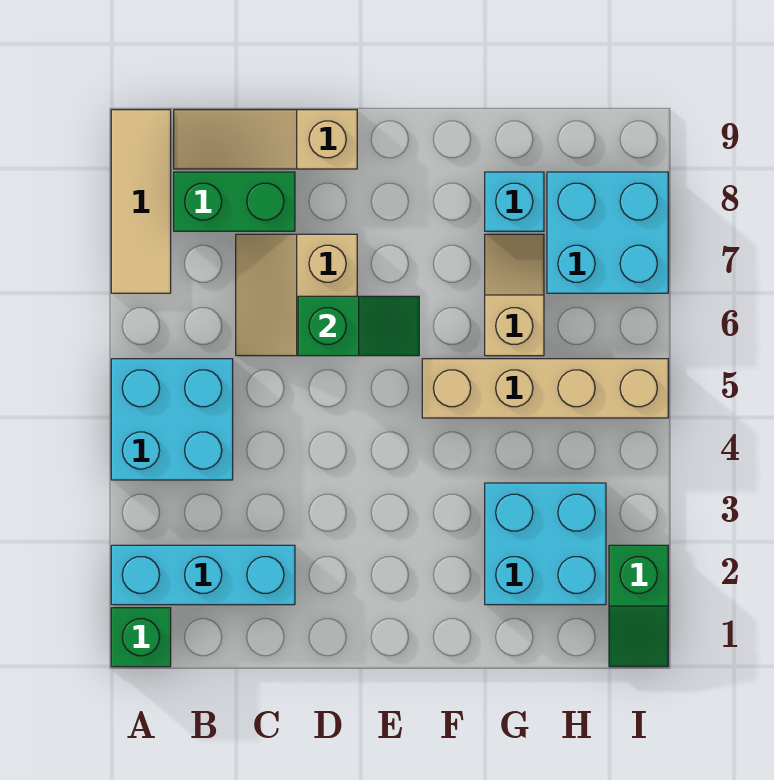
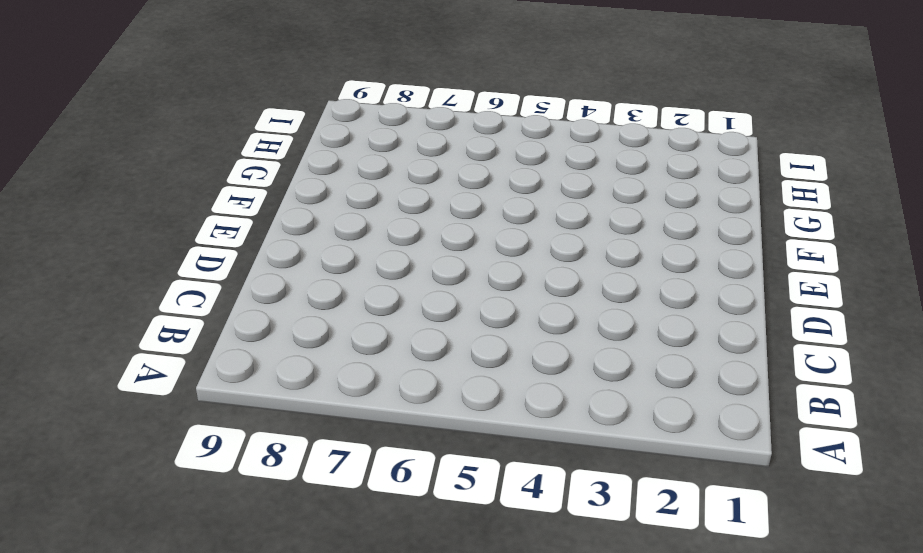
none -> green 1x1 brick [111,608,171,667]
none -> cyan 1x3 brick [111,545,295,605]
none -> cyan 2x2 brick [111,359,233,480]

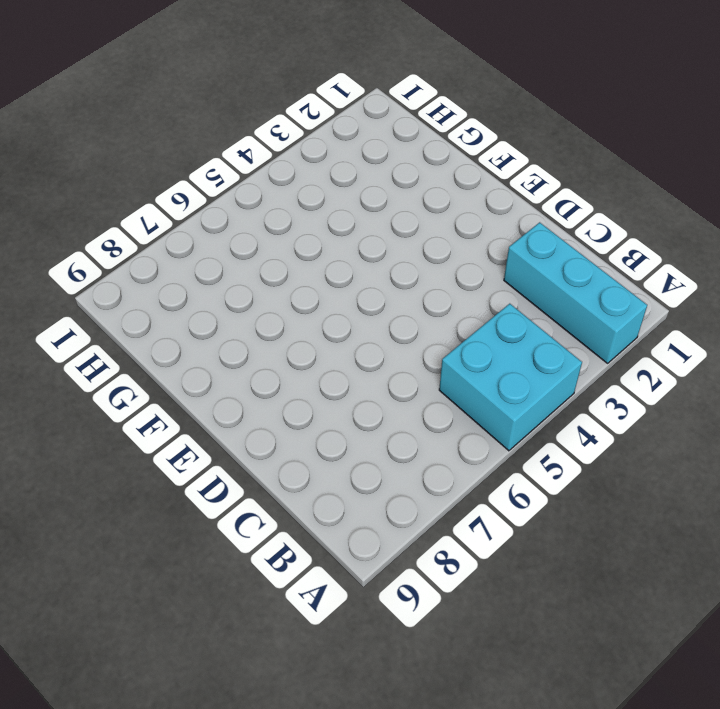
none -> green 1x1 brick [111,608,171,667]
none -> tan 1x3 tile [111,110,171,293]
none -> green 1x2 brick [174,172,295,231]

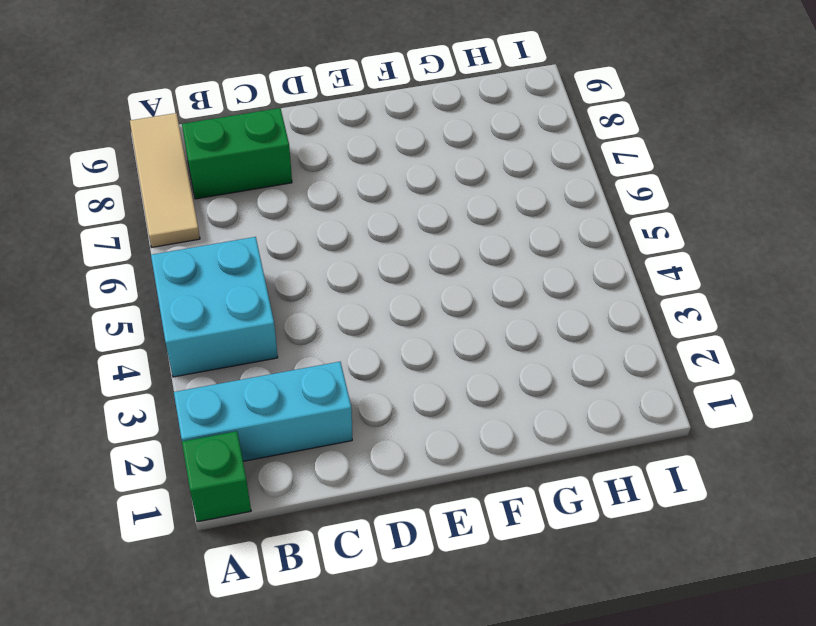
none -> tan 1x3 slope [174,110,357,169]
none -> tan 2x2 slope [236,234,357,356]
none -> tan 1x4 brick [422,359,668,418]

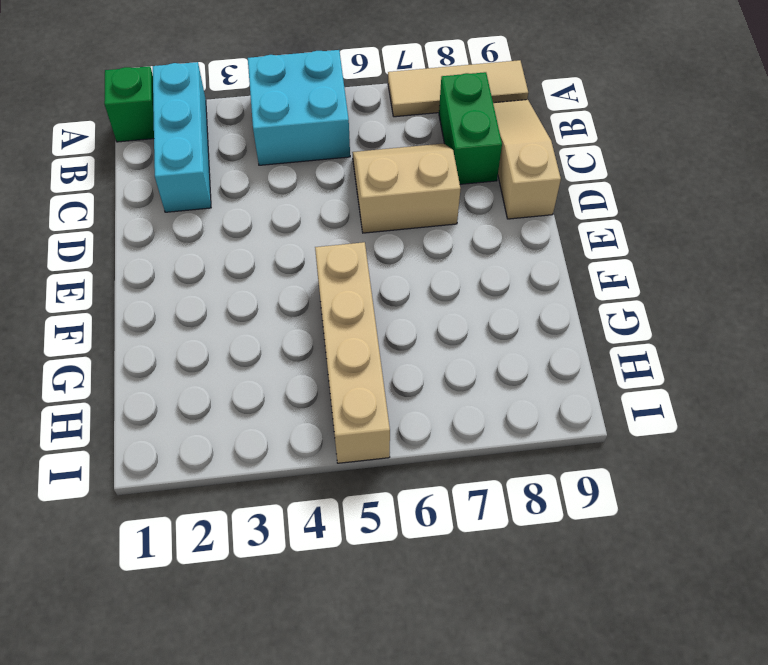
none -> cyan 2x2 brick [485,483,606,605]
none -> tan 1x2 slope [485,234,544,356]
none -> cyan 1x1 brick [485,172,544,231]

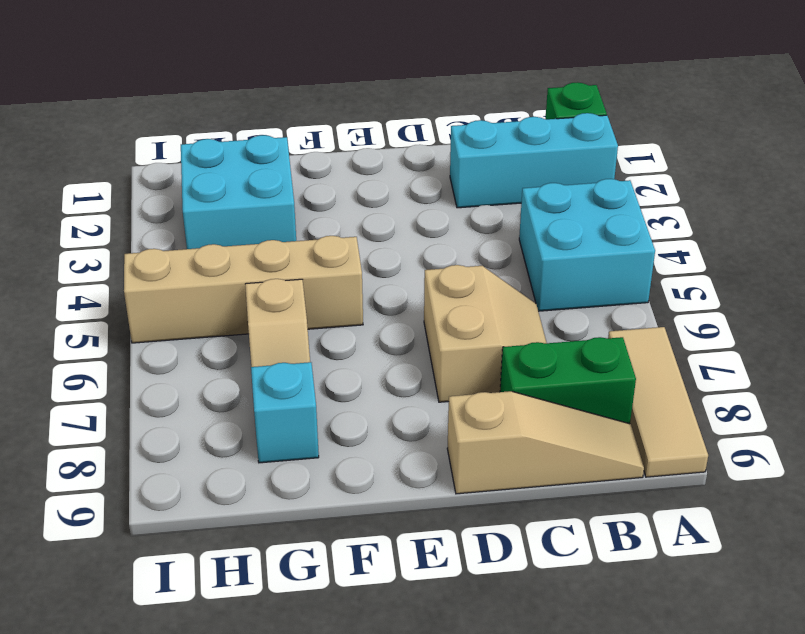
none -> cyan 2x2 brick [547,172,668,293]
none -> green 1x2 slope [609,545,668,667]
none -> green 1x2 slope [298,296,419,356]

